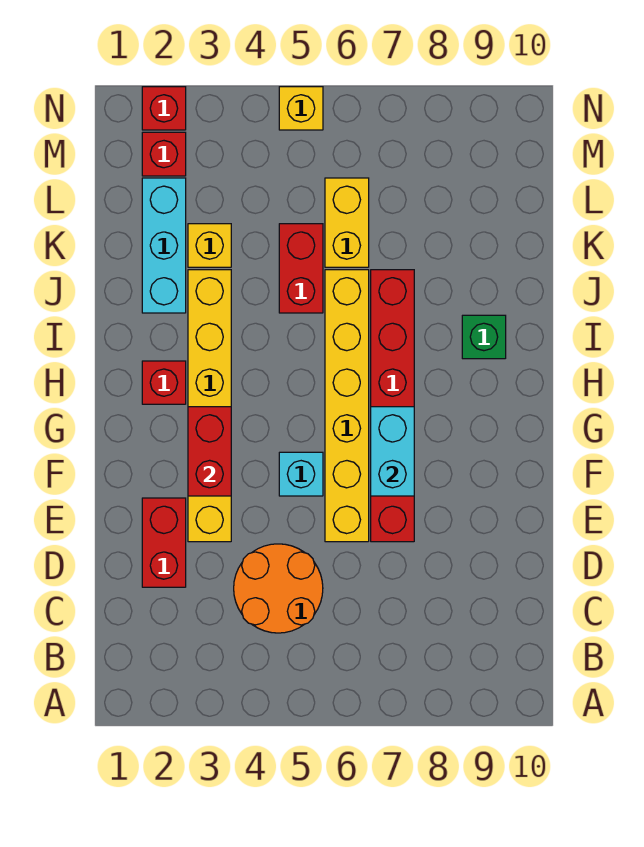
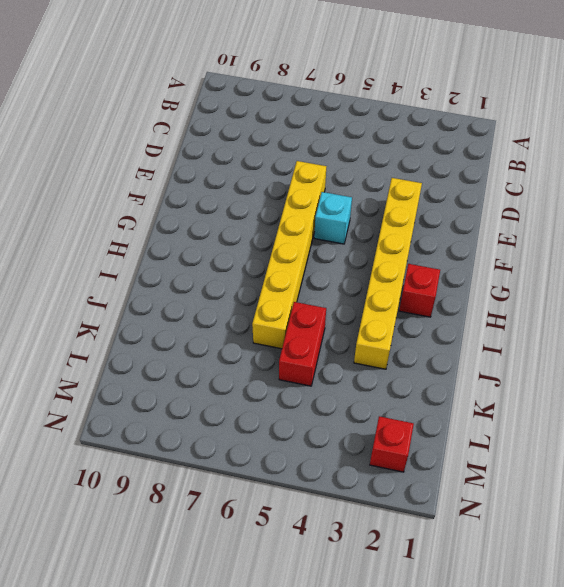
none -> orange 2x2 round brick [234,544,323,633]
none -> red 1x2 brick [142,498,186,587]
none -> red 1x6 brick [371,270,414,542]

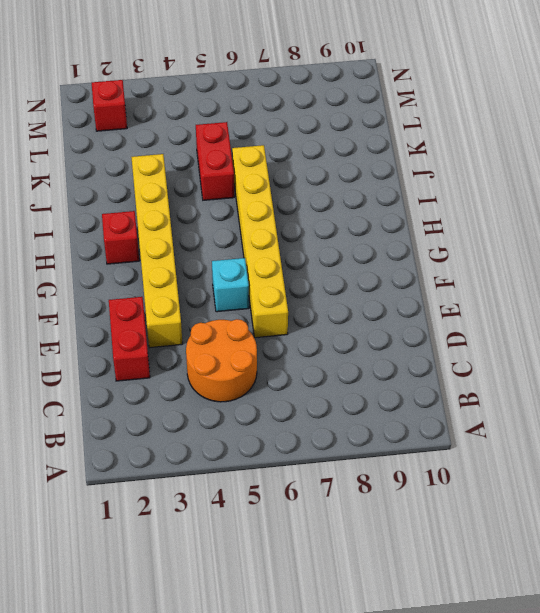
none -> red 1x6 brick [371,270,414,542]
none -> green 1x1 brick [462,315,506,359]
none -> cyan 1x3 brick [142,178,186,313]

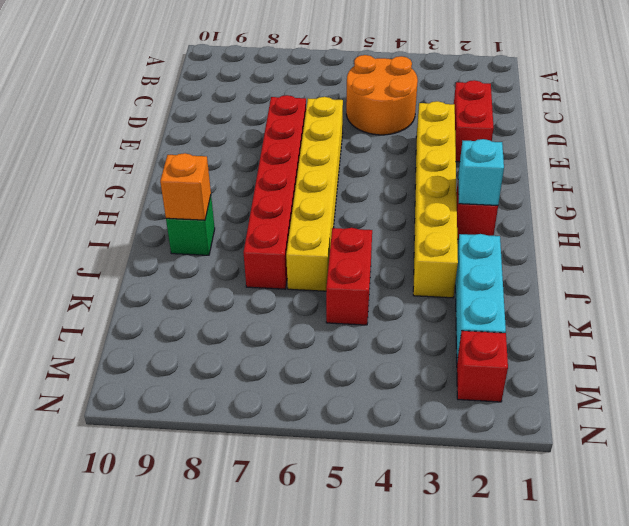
cyan 1x1 brick [458,139,504,205] -> cyan 1x1 brick moved to [279,452,323,496]
orange 1x1 brick [160,153,211,220] -> none
none -> yellow 1x1 brick [188,224,231,267]
none -> yellow 1x2 brick [325,178,369,267]
none -> red 1x1 brick [142,87,186,130]

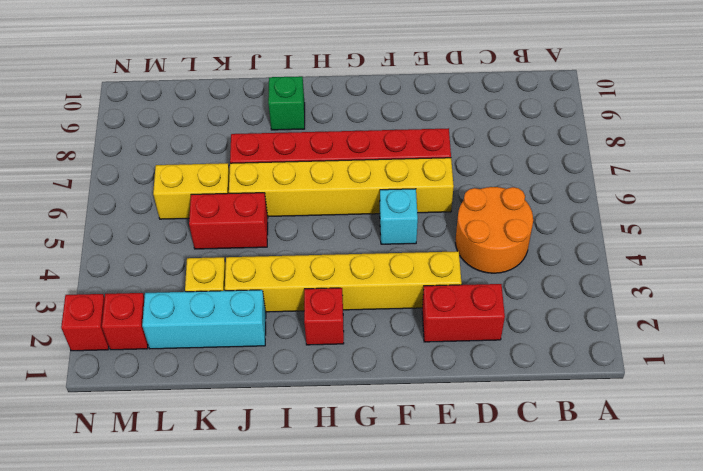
none -> yellow 1x1 brick [279,87,323,130]
none -> red 1x2 brick [188,407,231,496]
none -> cyan 1x2 brick [371,407,414,496]

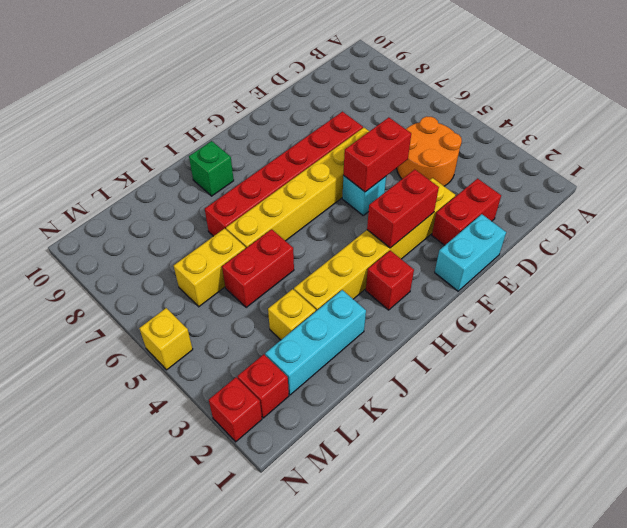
cyan 1x2 brick [435,214,506,291] -> cyan 1x2 brick moved to [371,407,414,496]
red 1x2 brick [344,117,411,192] -> none

